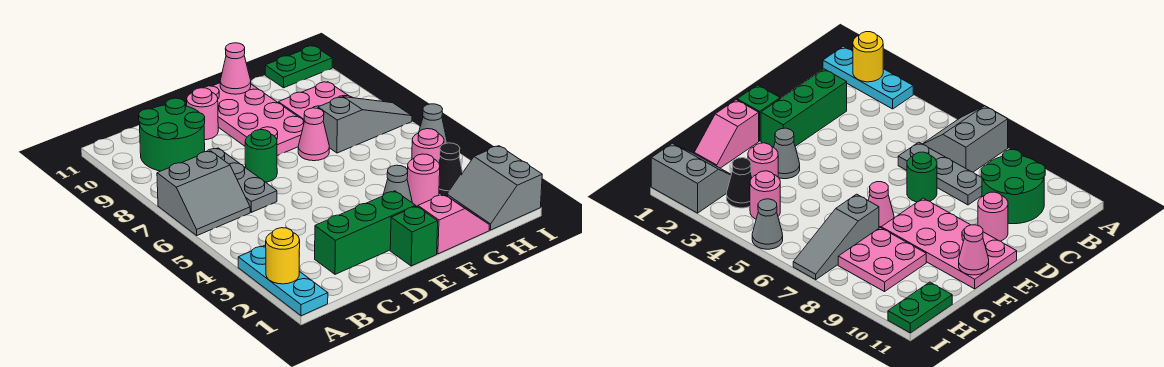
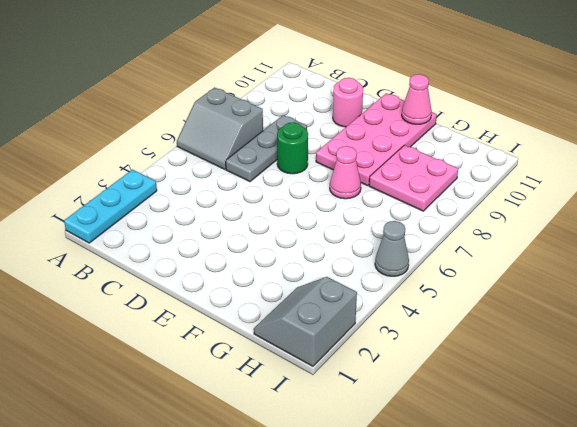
none -> green 2x2 round brick [139,98,205,171]
none -> green 1x3 brick [315,191,416,274]
none -> green 1x1 brick [390,206,438,266]

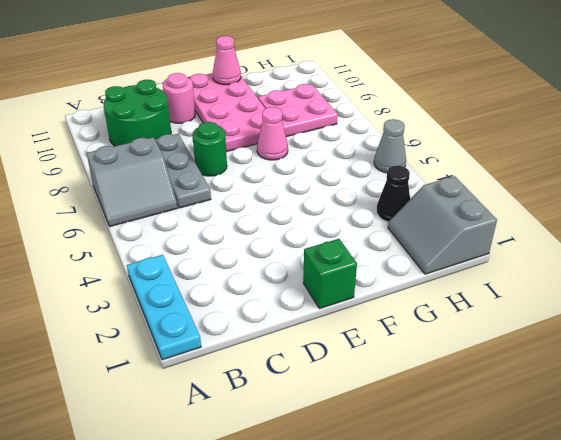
none -> green 1x3 brick [315,191,416,274]
none -> pink 1x2 slope [418,194,489,254]
none -> grey 1x1 cone [383,165,412,202]

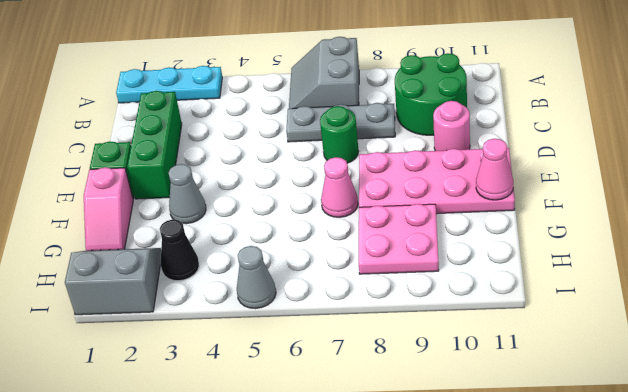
none -> pink 1x1 round brick [407,154,440,207]
none -> grey 1x3 slope [318,97,412,153]
none -> pink 1x1 round brick [412,129,444,162]

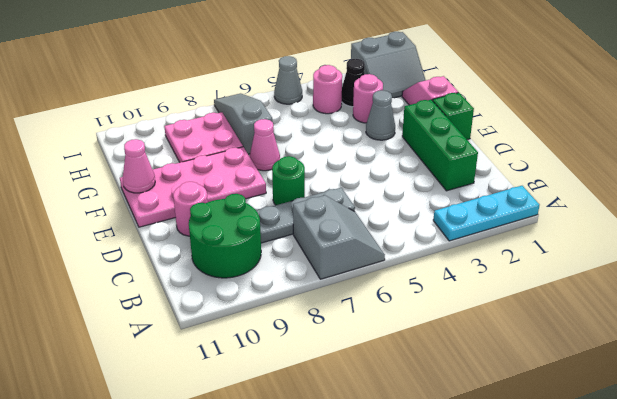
none -> green 1x2 plate [265,46,332,88]
none -> yellow 1x1 round brick [266,228,300,284]

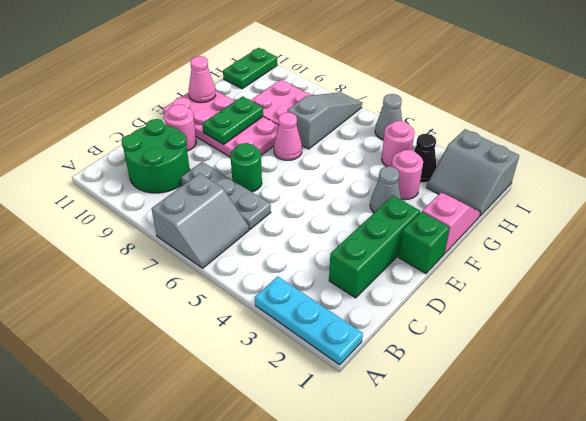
green 1x2 plate [202,96,263,144] -> none
none -> yellow 1x1 round brick [266,228,300,284]

